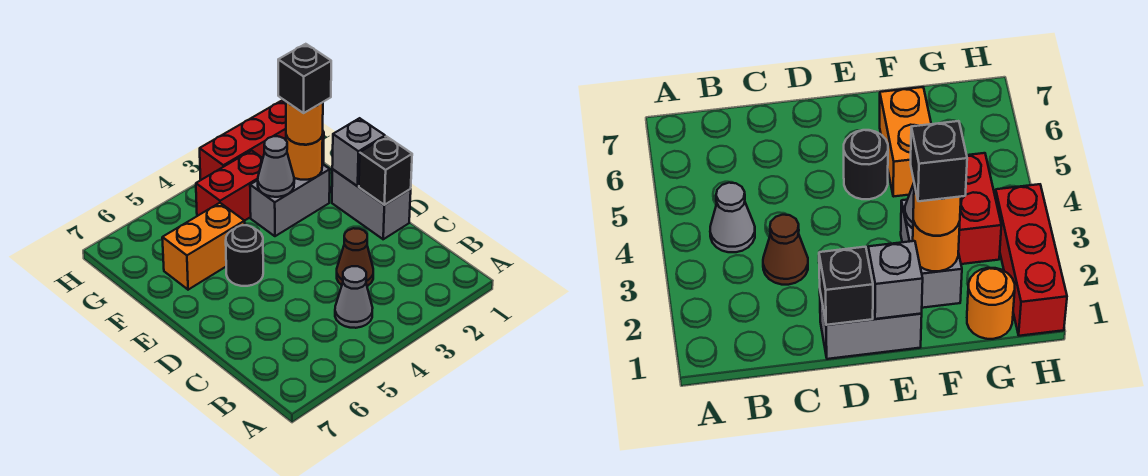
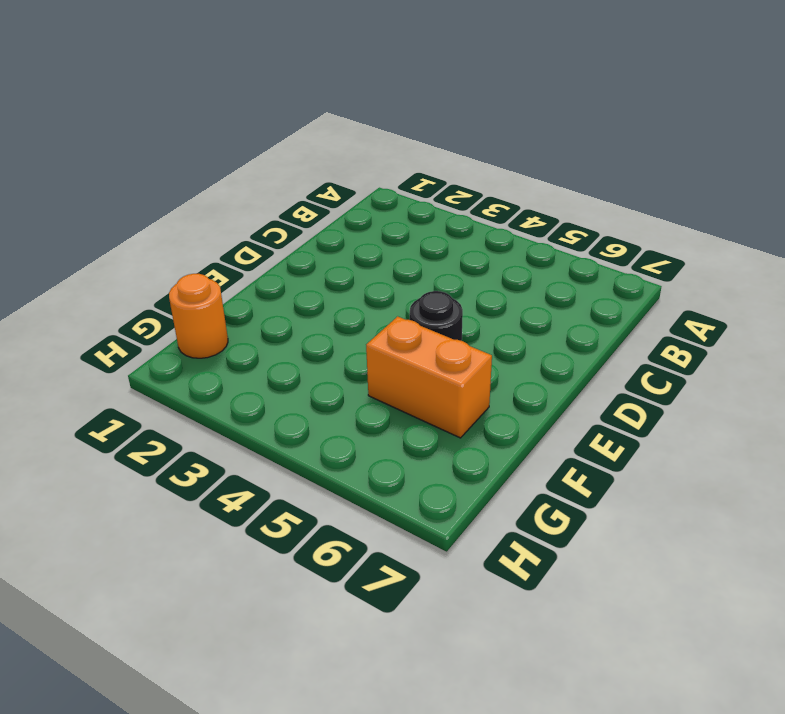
none -> grey 1x1 cone [335,266,373,328]
none -> brown 1x1 cone [337,228,373,286]
none -> grey 1x2 brick [332,169,411,239]

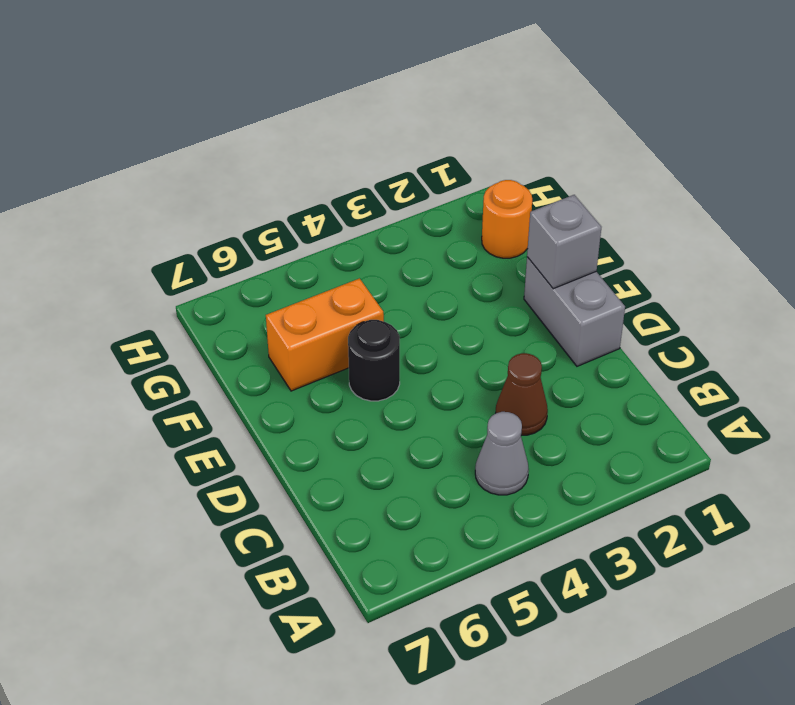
none -> grey 1x2 brick [250,164,330,236]
none -> red 1x2 brick [196,151,263,221]
none -> red 1x3 brick [200,101,286,180]

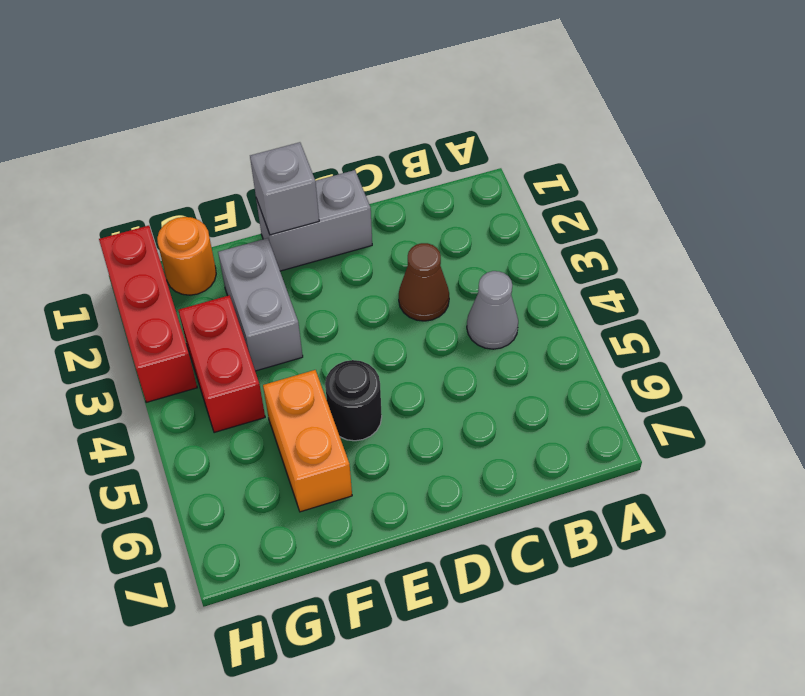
none -> black 1x1 brick [359,136,412,205]
none -> orange 1x1 round brick [286,135,323,180]
none -> grey 1x1 cone [258,136,294,197]

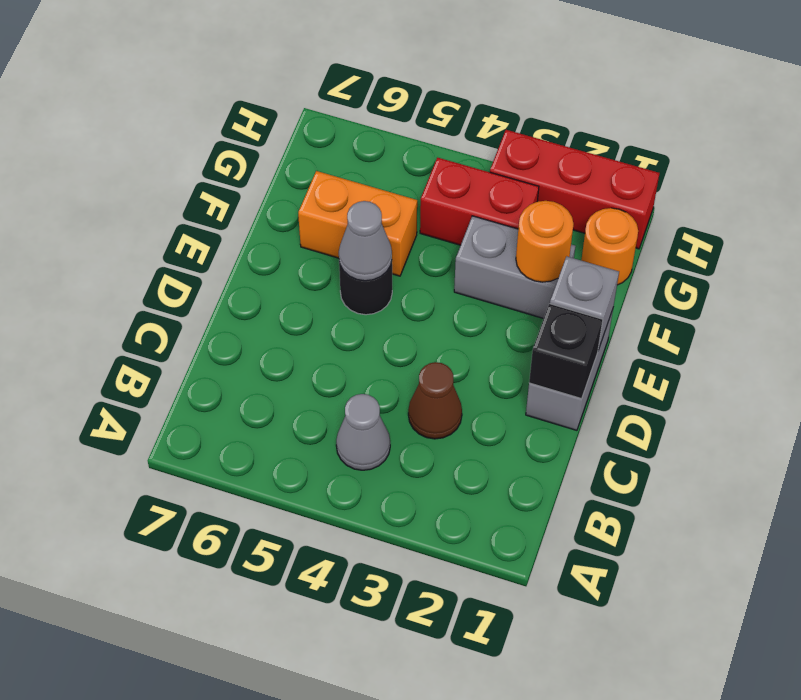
grey 1x1 cone [339,201,392,281] -> grey 1x1 cone moved to [258,136,294,197]
none -> orange 1x1 round brick [286,102,323,145]
none -> black 1x1 brick [278,44,331,113]

